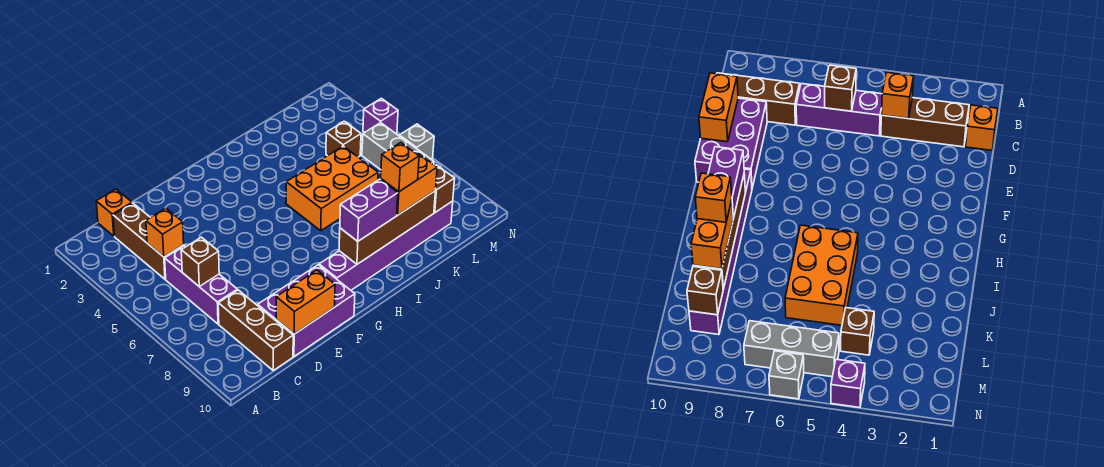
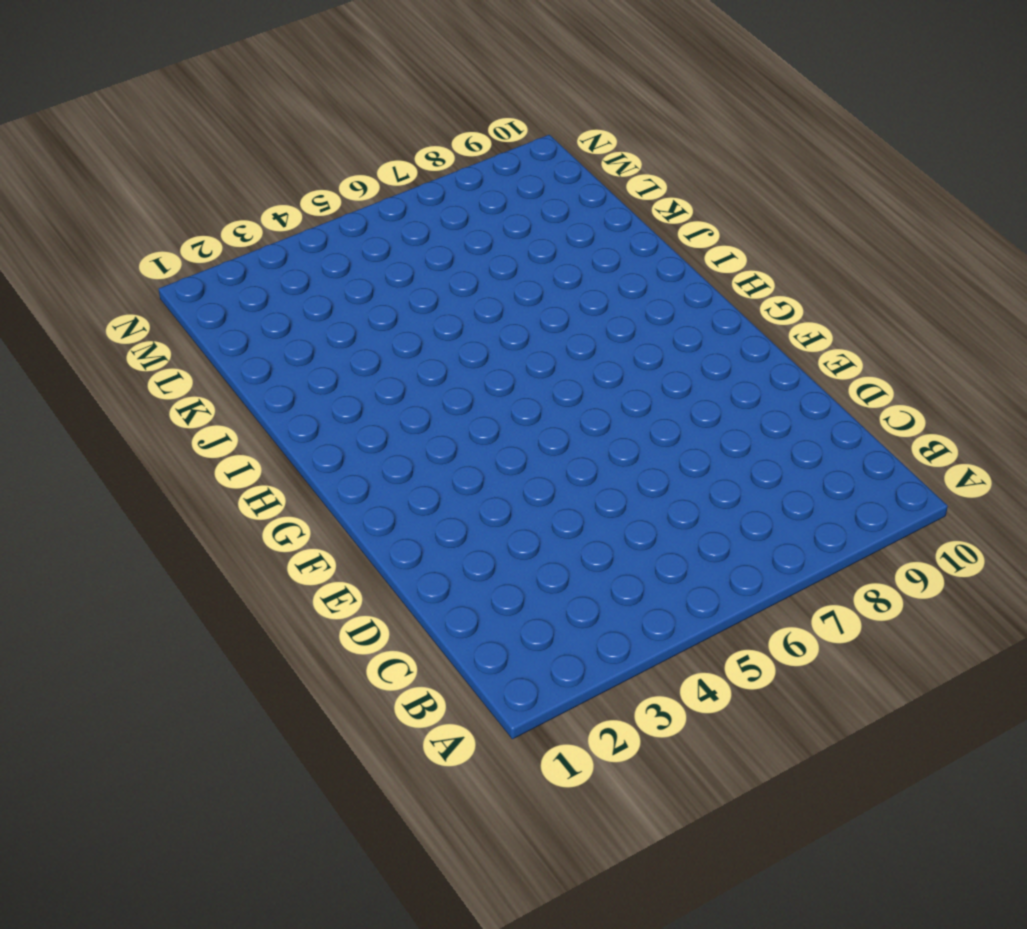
none -> orange 1x1 brick [96,189,132,236]
none -> brown 1x3 brick [113,203,184,279]
none -> purple 1x3 brick [165,246,237,324]

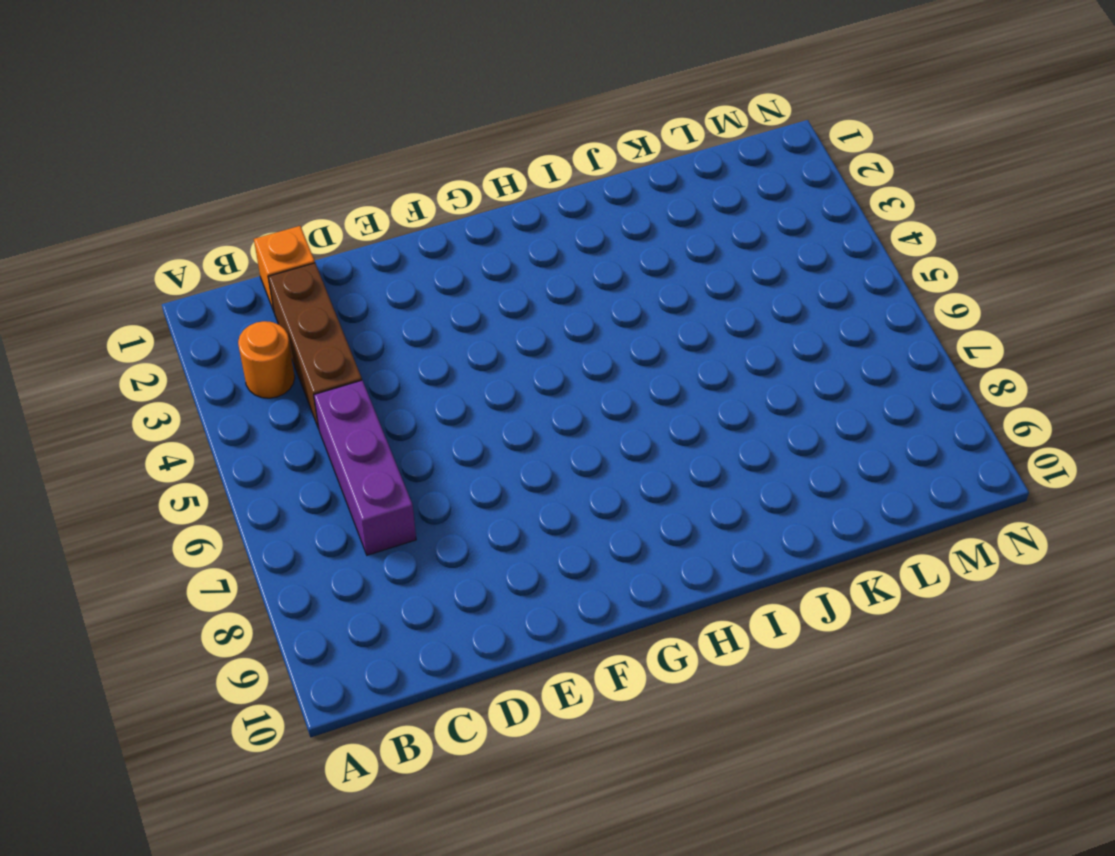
orange 1x1 round brick [238,321,295,398] -> none
none -> brown 1x3 brick [218,290,293,370]
none -> purple 2x3 brick [258,265,355,356]
none -> purple 1x6 brick [319,201,453,290]

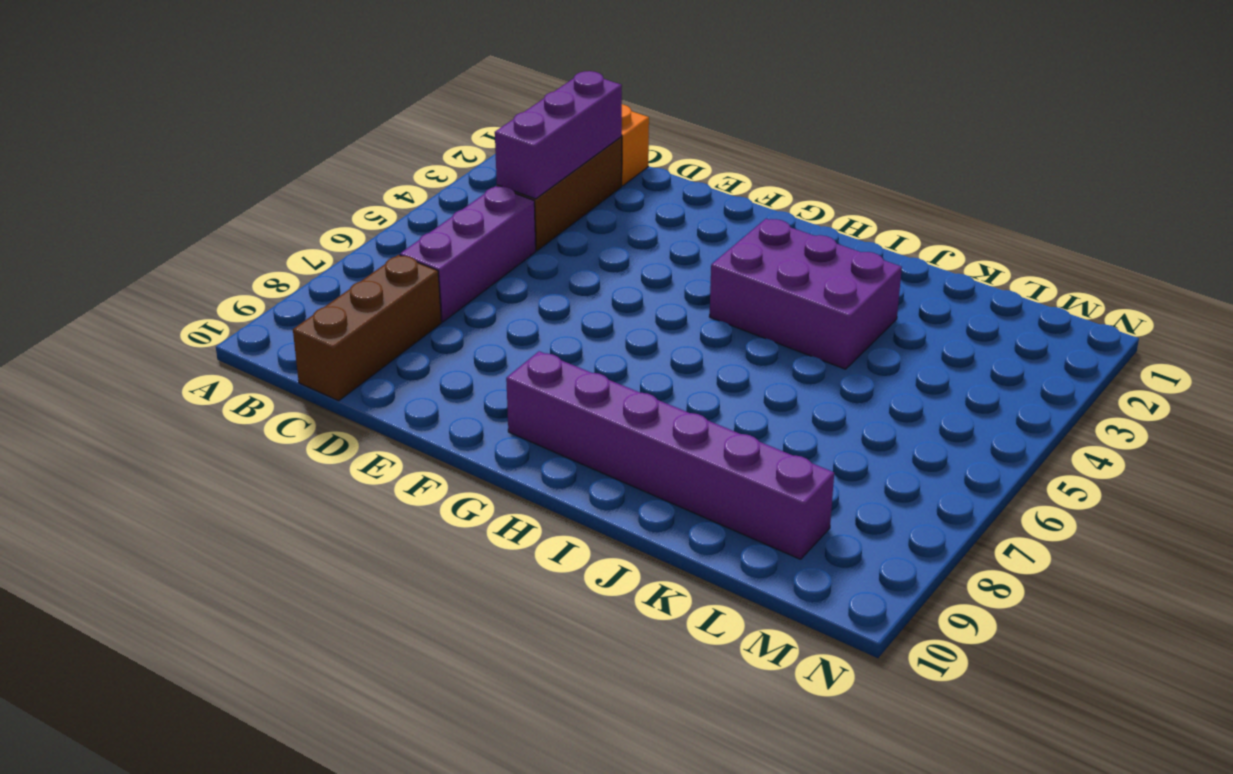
purple 1x3 brick [495,71,622,199] -> orange 1x1 brick [146,208,184,257]
purple 2x3 brick [710,219,902,369] -> purple 2x3 brick moved to [258,265,355,356]
none -> orange 2x3 brick [286,146,378,231]
none -> brown 1x1 brick [326,121,361,157]
none -> grey 1x3 brick [362,123,434,170]

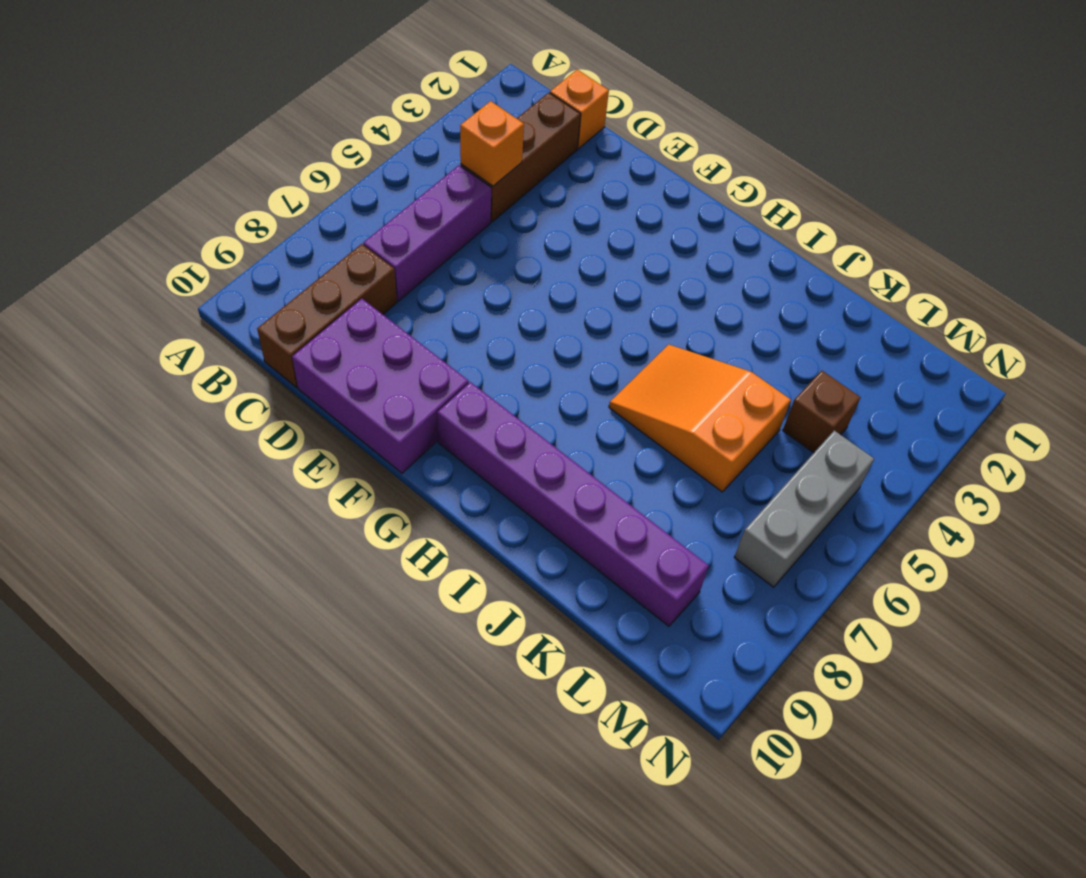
orange 2x3 slope [609,344,791,492] -> orange 2x3 brick [286,146,378,231]
none -> purple 1x1 brick [363,98,398,133]
none -> grey 1x1 brick [399,124,434,159]
none -> brown 1x1 brick [181,237,219,287]

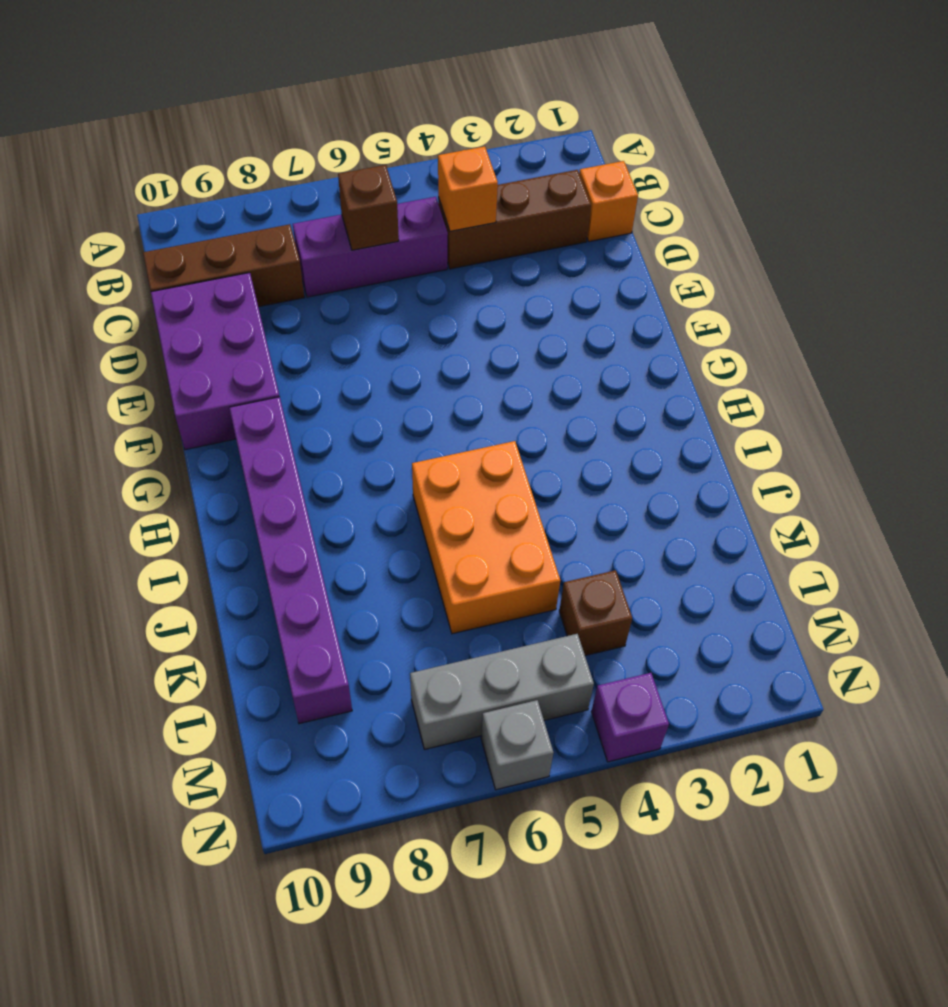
none -> orange 1x2 brick [276,270,335,334]
none -> brown 1x4 brick [339,191,435,264]
none -> brown 1x1 brick [434,165,455,213]

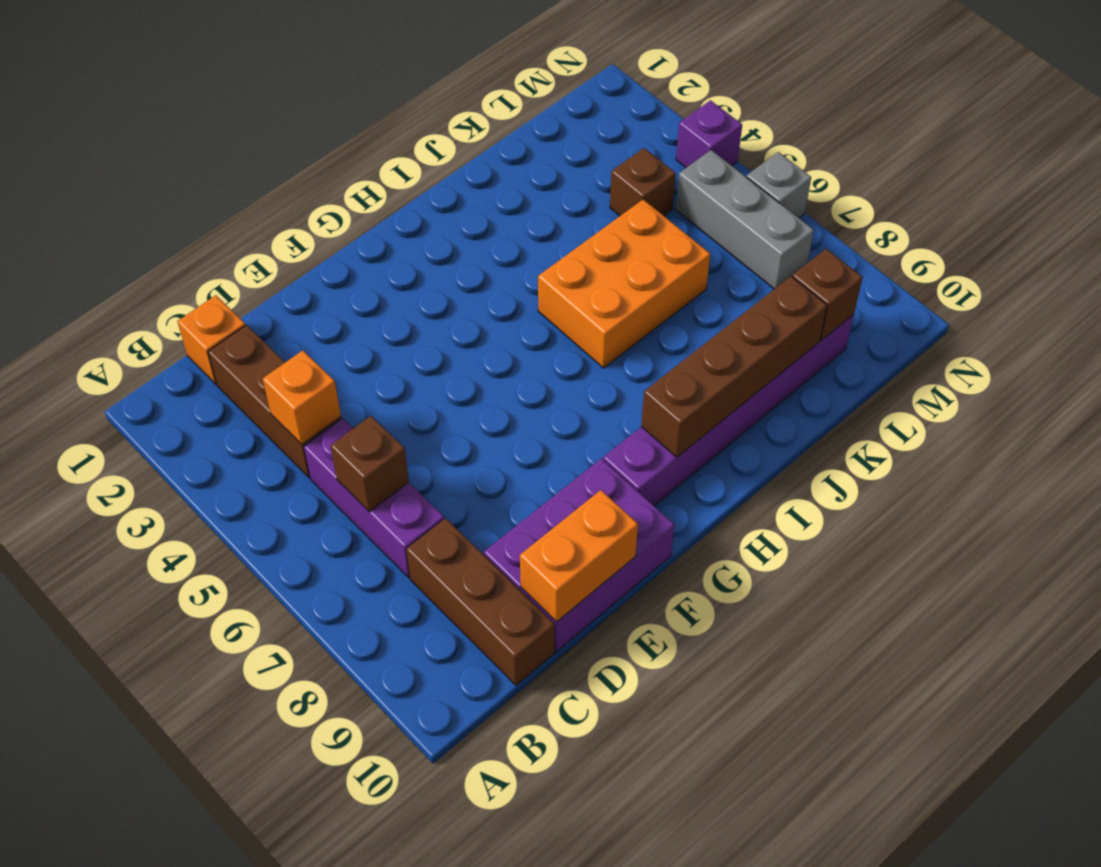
none -> purple 1x2 brick [340,179,398,241]
none -> orange 1x2 brick [381,154,437,215]
none -> orange 1x1 brick [381,143,419,192]

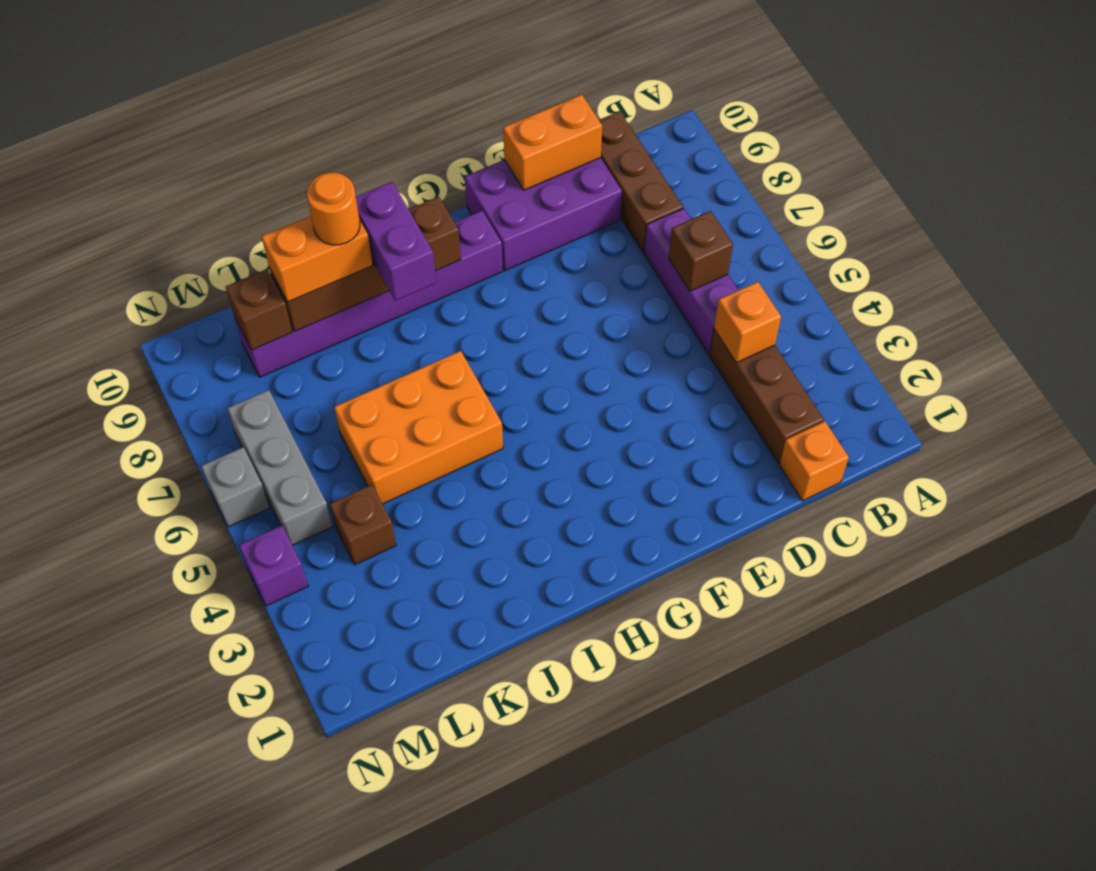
purple 1x2 brick [356,182,436,301] -> purple 1x2 brick turned to [340,179,398,241]
orange 1x1 round brick [307,173,360,245] -> orange 1x1 brick [381,143,419,192]

